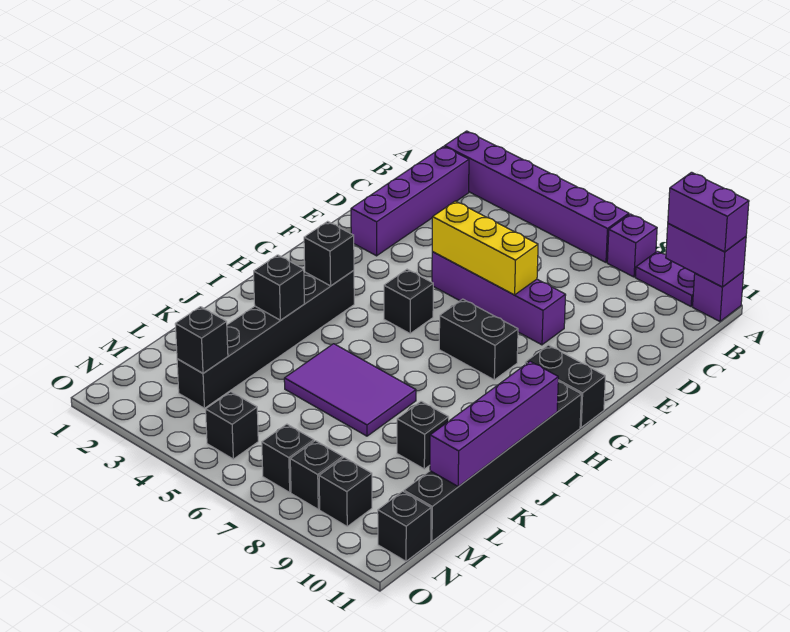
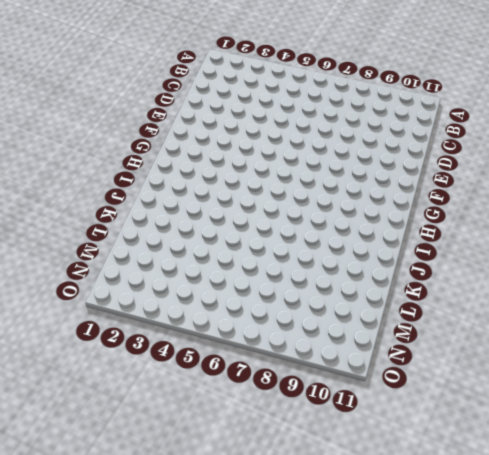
none -> purple 1x6 brick [445,131,629,262]
none -> purple 1x1 brick [607,214,657,277]
none -> purple 1x2 plate [635,251,695,306]

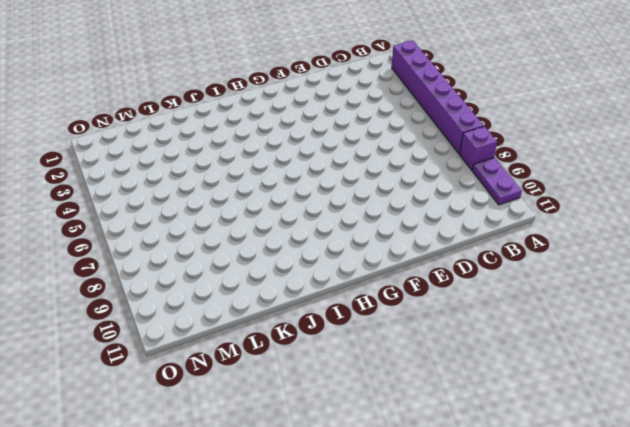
none -> purple 1x1 brick [693,272,744,321]
none -> purple 1x4 brick [351,146,469,256]
none -> purple 1x4 brick [432,252,566,345]

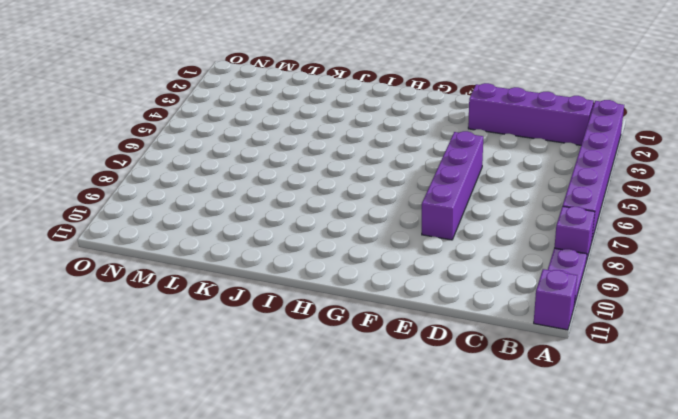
none -> black 1x1 brick [384,269,433,333]
none -> black 1x2 brick [439,299,518,380]
none -> black 1x2 brick [525,345,605,427]

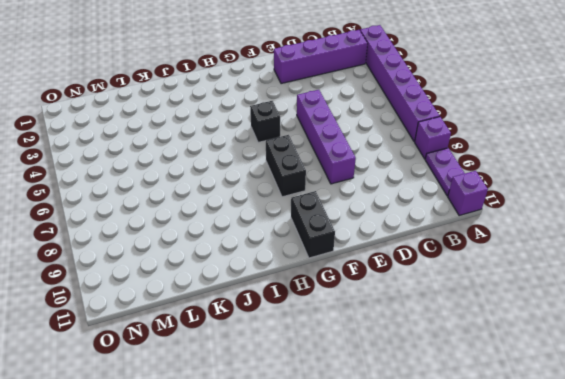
none -> black 1x6 brick [177,270,354,408]
none -> black 1x6 brick [404,382,581,541]
none -> purple 2x3 tile [284,344,416,436]

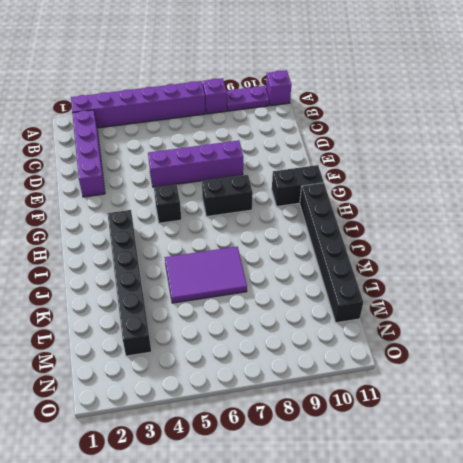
none -> black 1x1 brick [397,401,449,469]
none -> black 1x1 brick [206,392,258,459]
none -> black 1x1 brick [262,424,314,492]

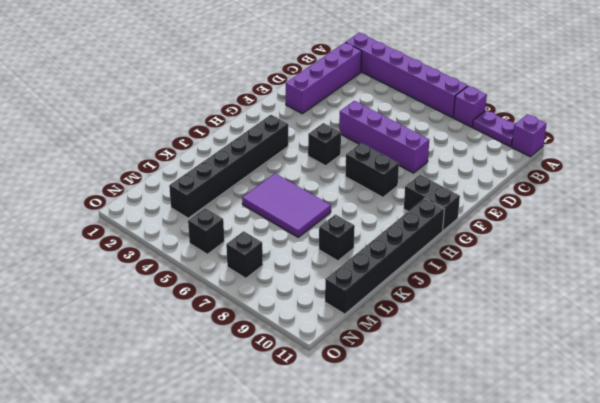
none -> black 1x1 brick [290,441,343,509]
none -> black 1x1 brick [319,457,372,526]
none -> black 1x1 brick [378,491,431,561]

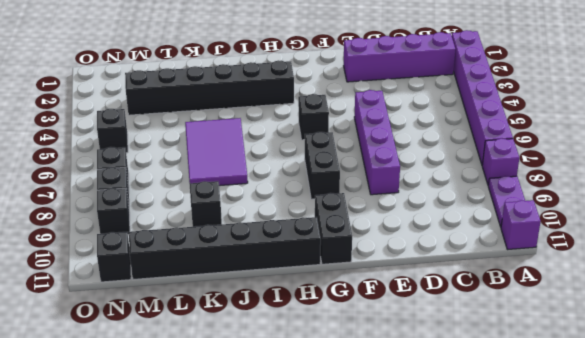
none -> purple 1x2 brick [666,224,746,287]
none -> yellow 1x3 brick [432,201,538,295]
none -> black 1x1 brick [304,221,354,286]

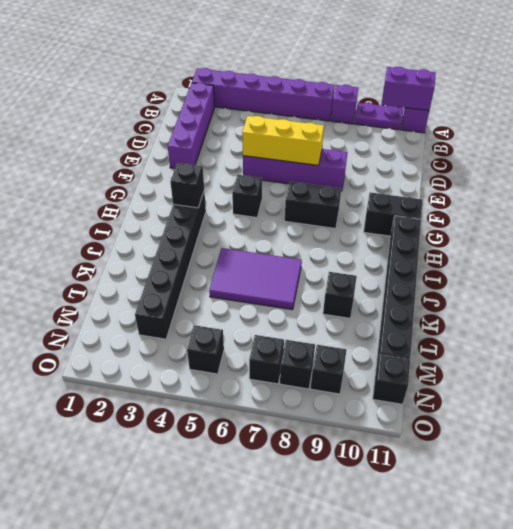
none -> purple 1x4 brick [430,361,558,487]
none -> black 1x1 brick [254,255,304,320]
none -> black 1x1 brick [175,307,228,373]

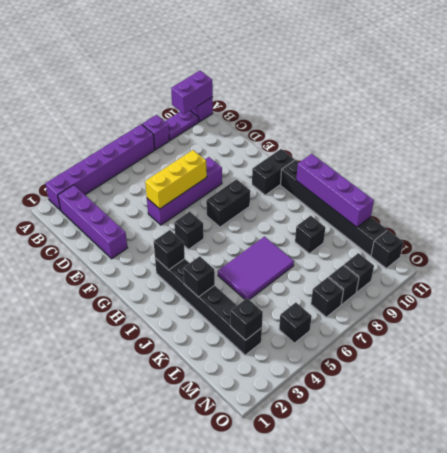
none -> purple 1x2 brick [668,172,749,252]

